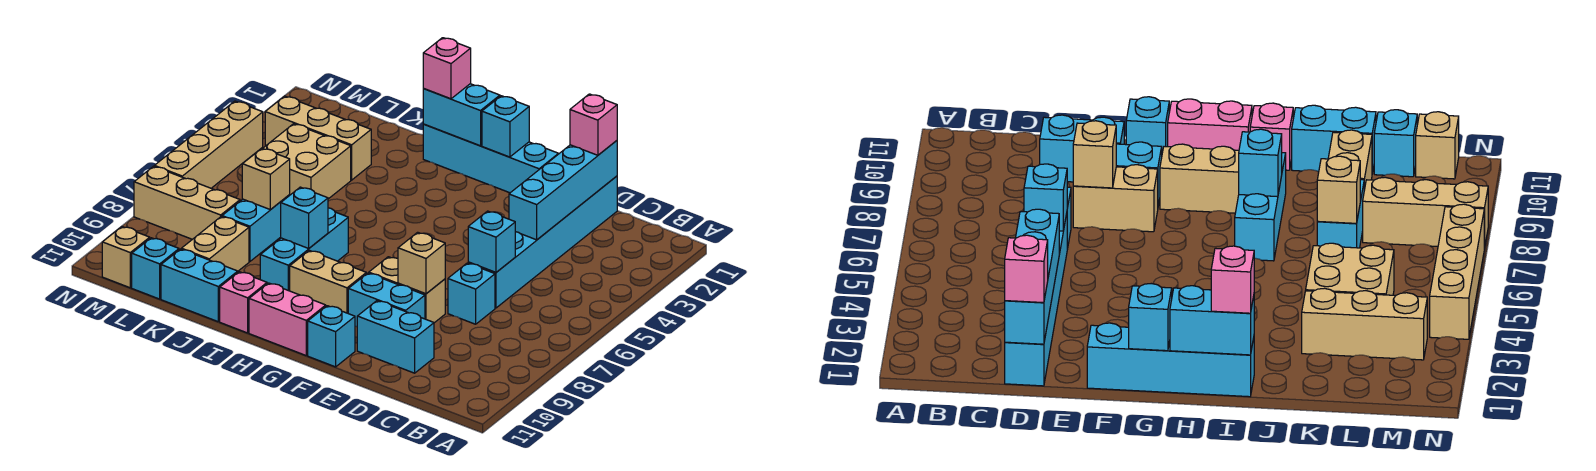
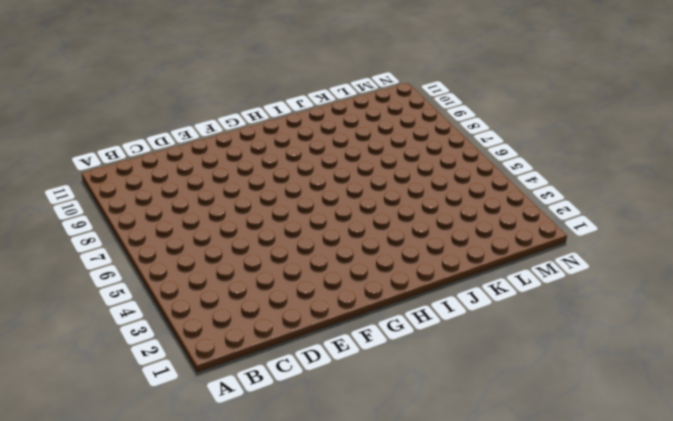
none -> cyan 1x6 brick [468,176,617,308]
none -> cyan 1x1 brick [448,263,495,324]
none -> cyan 1x2 brick [357,301,434,373]

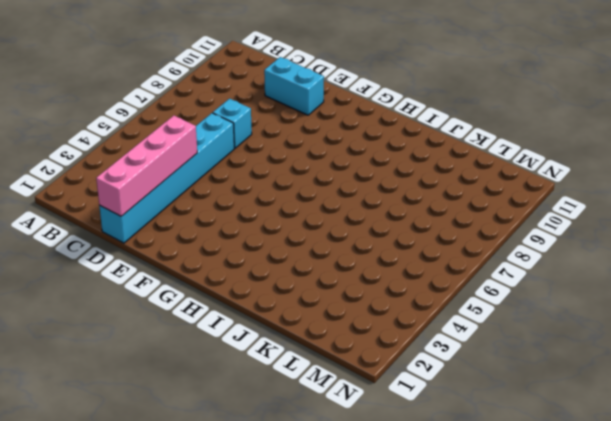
pink 1x4 brick [96,116,197,216] -> cyan 1x4 brick [509,141,617,240]
none -> tan 1x2 brick [369,257,445,323]
none -> cyan 1x2 brick [348,273,425,327]
none -> cyan 1x4 brick [423,124,558,193]

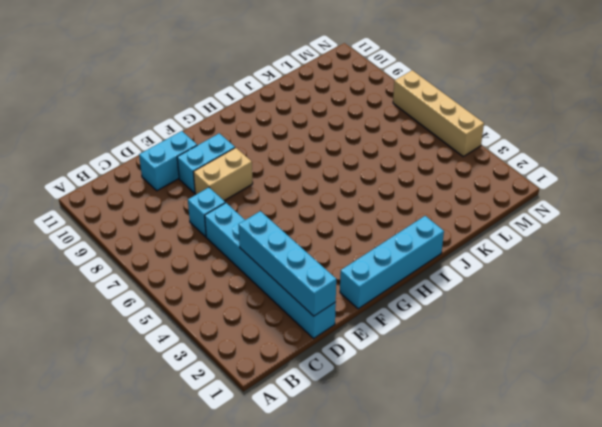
none -> cyan 1x1 brick [308,306,355,367]
none -> tan 1x2 brick [290,250,366,313]
none -> pink 1x2 brick [249,283,326,355]

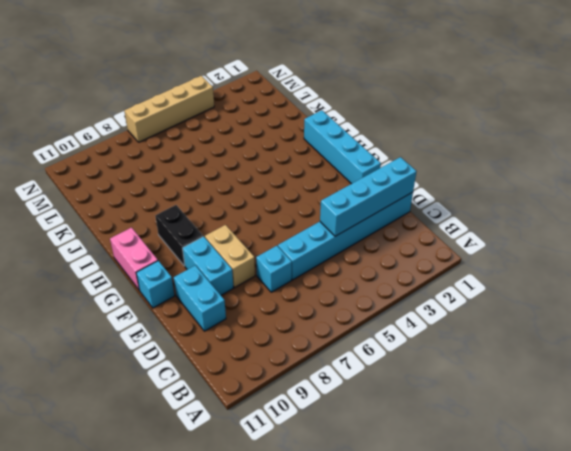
black 1x2 brick [155,205,203,266] -> tan 1x2 brick [290,250,366,313]
none -> cyan 1x3 brick [260,208,348,291]
none -> pink 1x1 brick [220,272,267,333]
none -> cyan 1x2 brick [161,249,238,322]

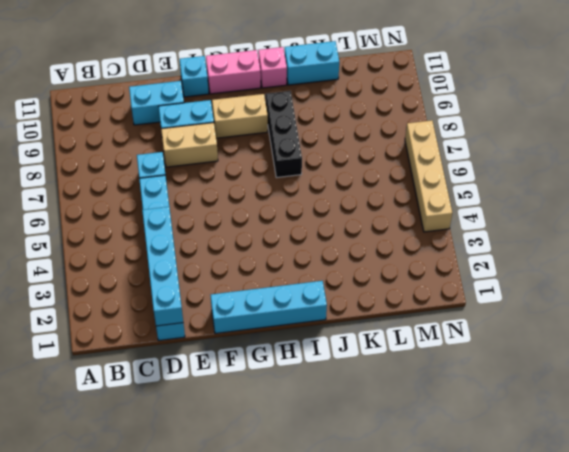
black 1x3 brick [265,91,302,178] -> cyan 1x3 brick [260,208,348,291]
none -> tan 1x3 brick [265,96,371,180]
none -> tan 2x2 brick [263,124,351,199]
none -> cyan 1x2 brick [222,195,290,261]

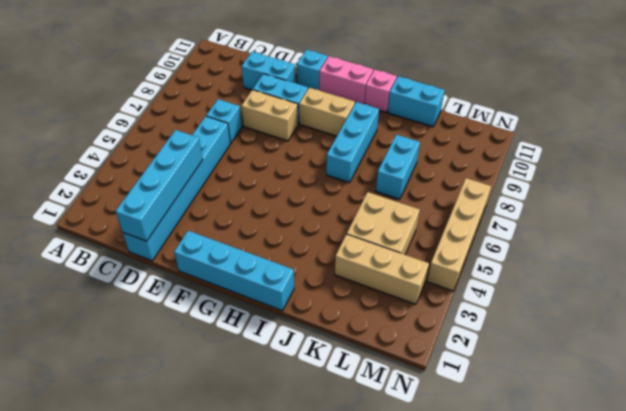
none -> tan 1x2 brick [181,217,249,271]
none -> tan 1x3 brick [134,166,240,239]
none -> cyan 1x1 brick [132,238,179,299]

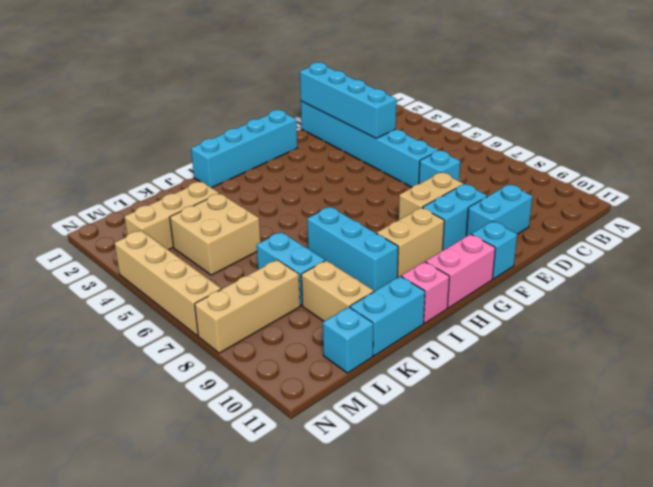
none -> tan 1x1 brick [102,227,150,288]
none -> cyan 1x1 brick [468,211,515,272]
none -> tan 1x1 brick [398,232,445,294]

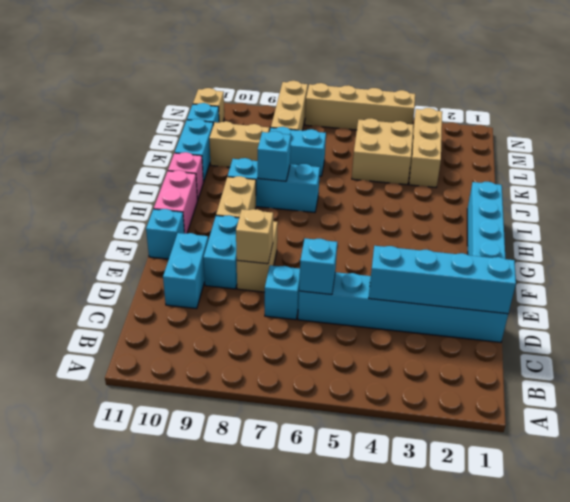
none -> cyan 1x1 brick [482,96,529,157]
none -> cyan 1x2 brick [423,84,500,146]
none -> tan 1x1 brick [242,148,290,210]

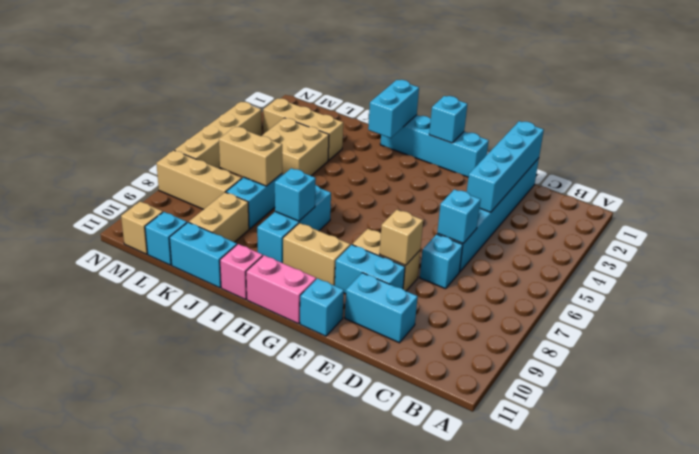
cyan 1x2 brick [368,80,419,138] -> cyan 1x2 brick turned to [423,84,500,146]
tan 1x2 brick [219,127,282,186] -> tan 1x1 brick [242,148,290,210]
none -> pink 1x1 brick [570,94,617,155]
none -> pink 1x1 brick [423,38,471,99]

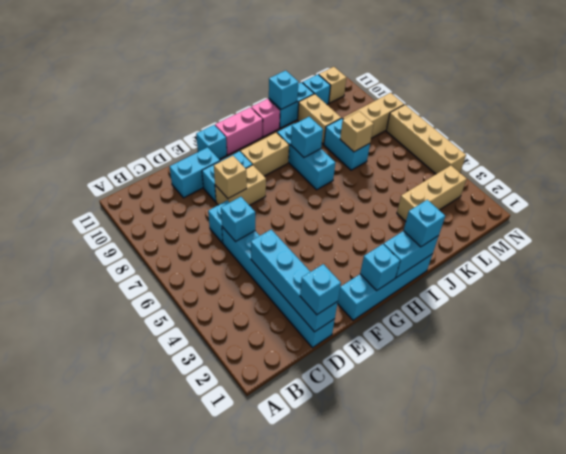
cyan 1x1 brick [300,264,341,315] -> pink 1x1 brick [570,94,617,155]
cyan 1x1 brick [404,200,445,247] -> pink 1x1 brick [423,38,471,99]
cyan 1x1 brick [269,71,299,109] -> none
none -> tan 2x2 brick [263,124,351,199]

